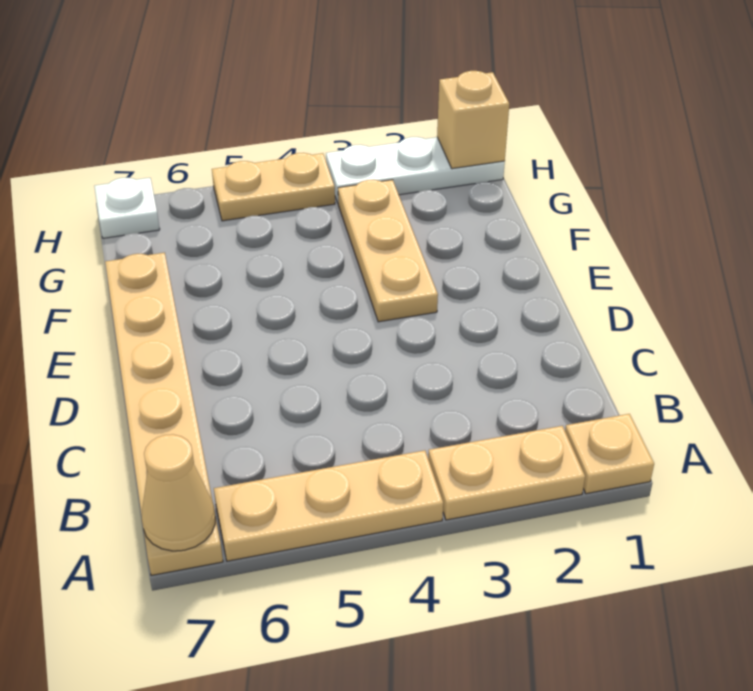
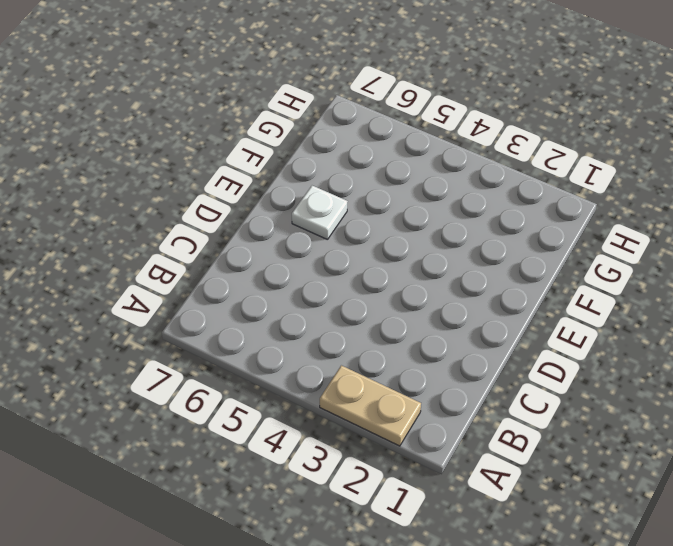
white 1x1 plate [292,186,348,240] -> white 1x1 plate moved to [94,178,160,238]
none -> tan 1x1 plate [565,414,654,494]
none -> tan 1x3 plate [214,450,443,561]

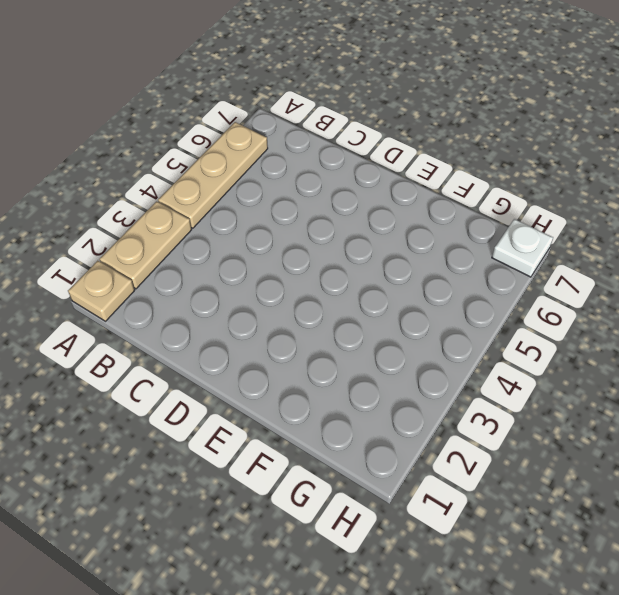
none -> tan 1x6 plate [105,253,223,576]
none -> tan 1x3 plate [338,180,438,322]

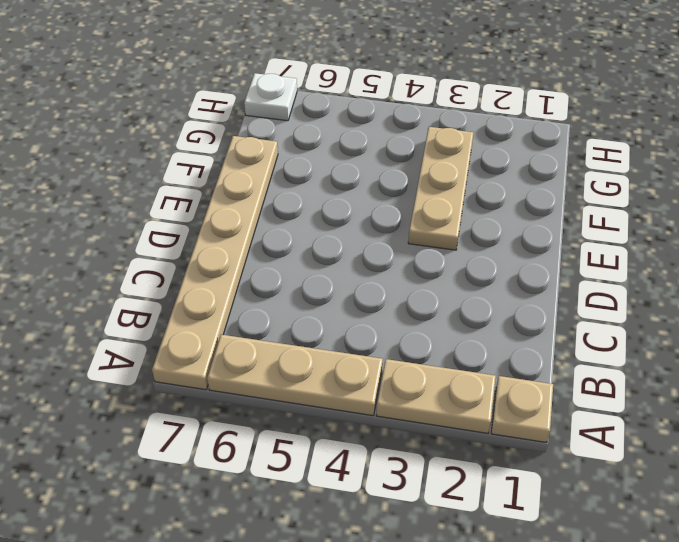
none -> white 1x3 plate [326,137,505,202]
none -> tan 1x2 plate [212,153,335,221]

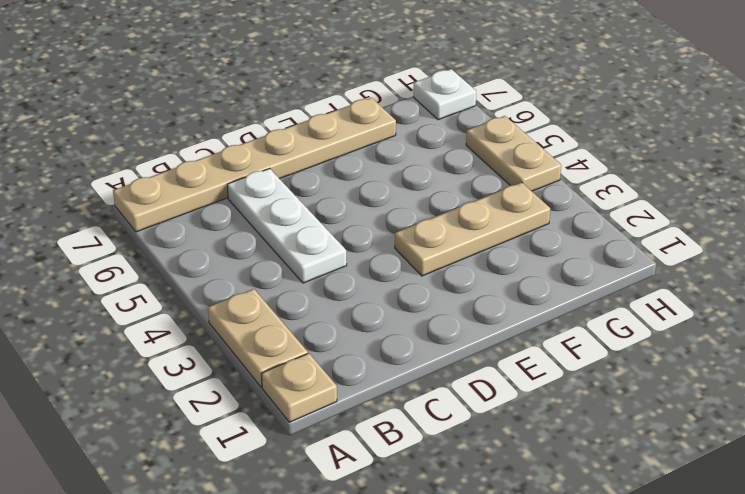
white 1x3 plate [227,169,347,283] -> white 1x3 plate moved to [326,137,505,202]
none -> tan 1x3 plate [214,450,443,561]
none -> tan 1x1 cone [142,434,215,551]

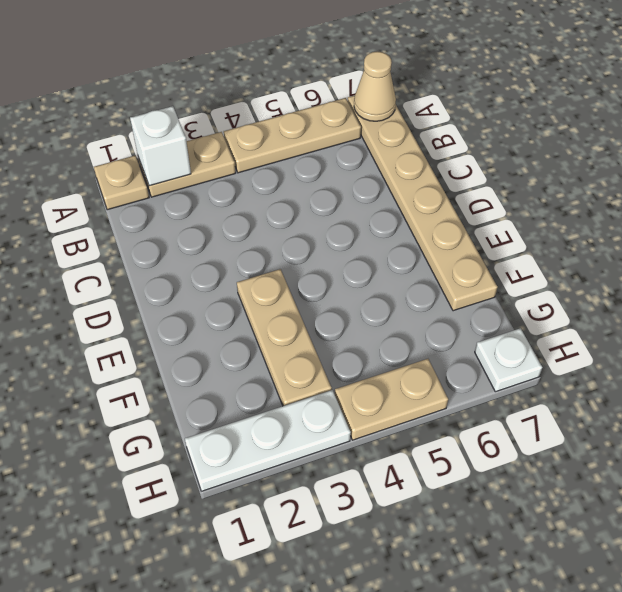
white 1x1 brick [130,106,191,186] -> none
none -> tan 1x1 brick [437,71,509,169]

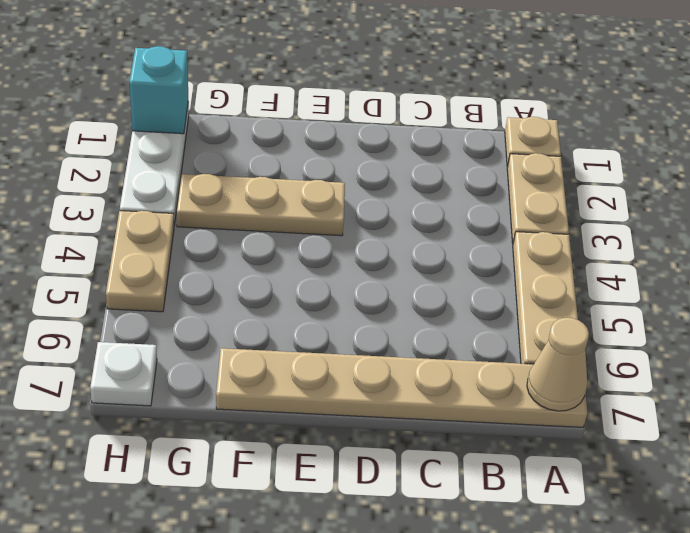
cyan 1x1 brick [129,46,188,134] -> tan 1x1 brick [437,71,509,169]

